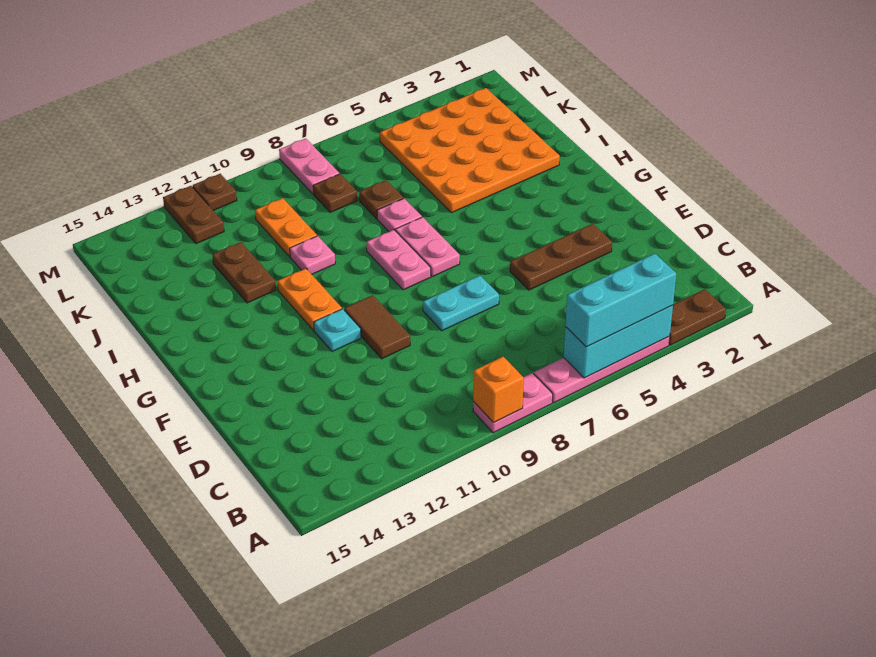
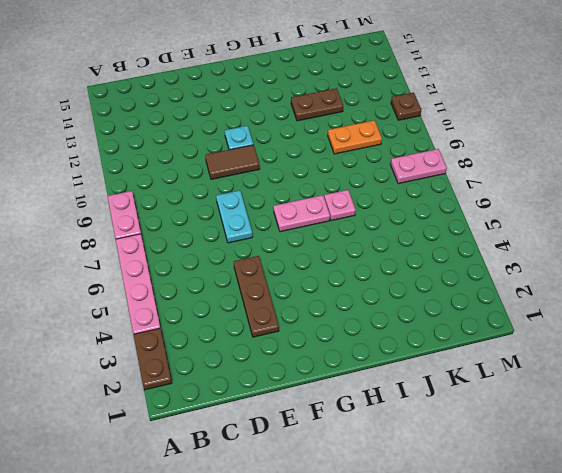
none -> pink 1x2 plate [367,230,431,290]
none -> orange 1x2 plate [278,269,342,330]
none -> orange 4x4 plate [380,88,560,213]

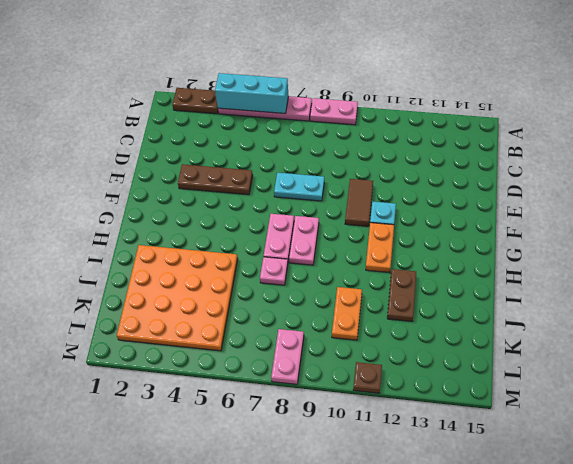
none -> pink 1x1 plate [290,236,335,274]
none -> brown 1x1 plate [359,180,403,219]
none -> brown 1x1 plate [313,174,357,212]

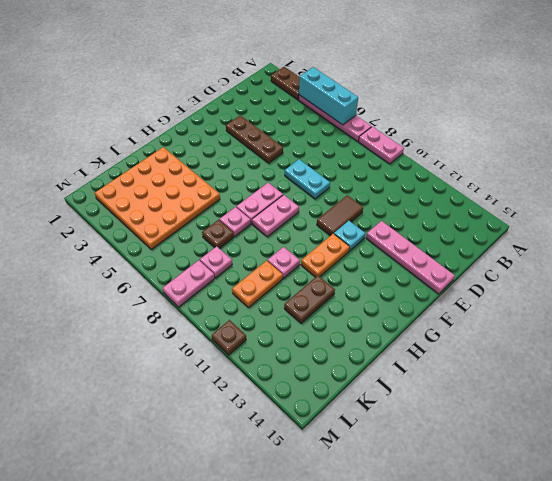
pink 1x4 plate [366,221,455,294] -> none
pink 1x1 plate [200,246,232,278] -> brown 1x1 plate [313,174,357,212]
none -> brown 1x2 plate [163,186,224,244]
none -> orange 1x1 brick [473,357,524,423]
none -> cyan 1x3 brick [565,254,676,347]

